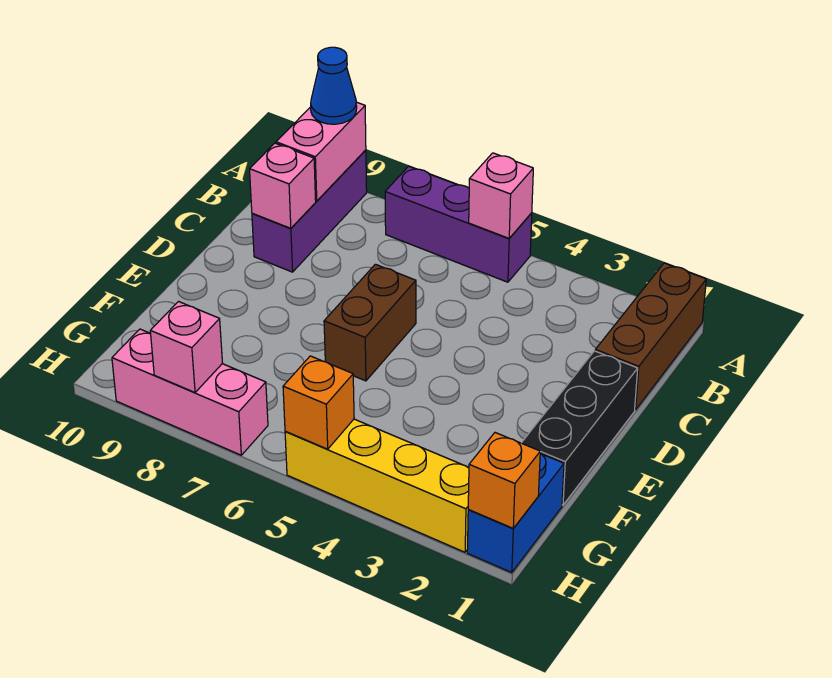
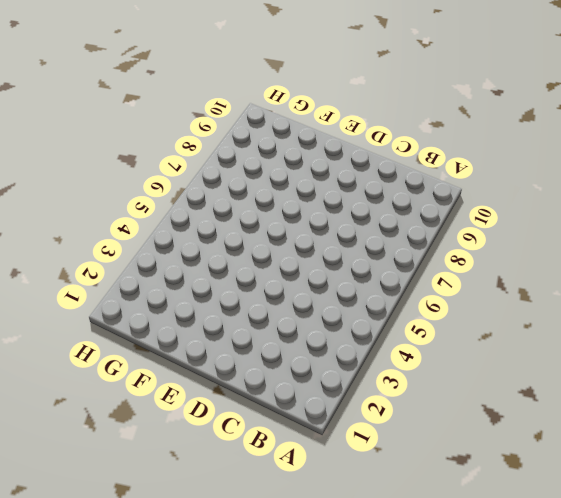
none -> brown 1x3 brick [595,263,706,410]
none -> purple 1x3 brick [385,166,532,282]
none -> purple 1x3 brick [252,150,367,272]

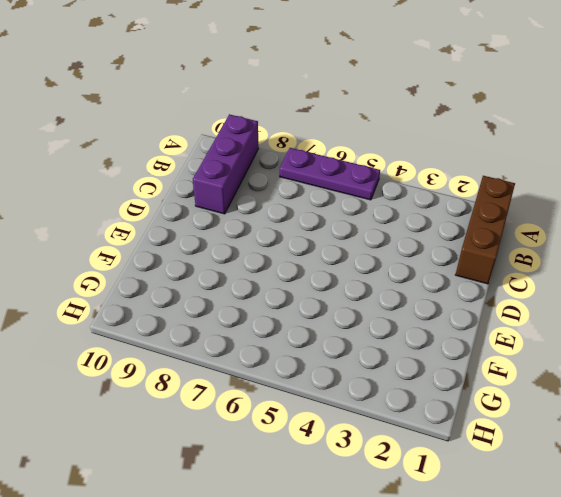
purple 1x3 plate [280,148,380,200] -> purple 1x3 brick [385,166,532,282]
none -> black 1x3 brick [522,351,638,505]
none -> brown 1x2 brick [324,264,416,381]
none -> blue 1x2 brick [467,454,564,573]

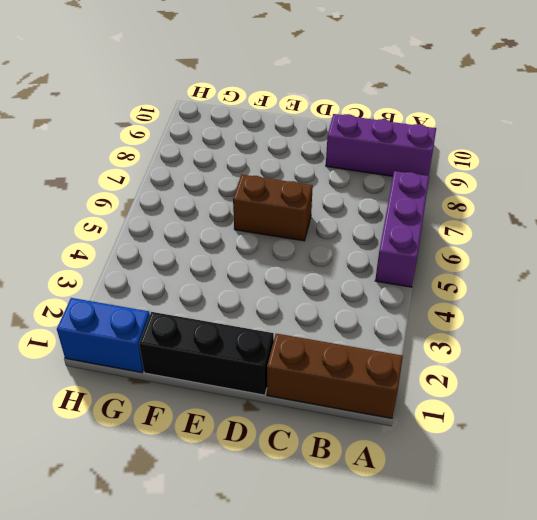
none -> yellow 1x4 brick [285,419,469,552]
none -> pink 1x3 brick [112,329,268,455]
none -> pink 1x1 brick [469,153,533,238]

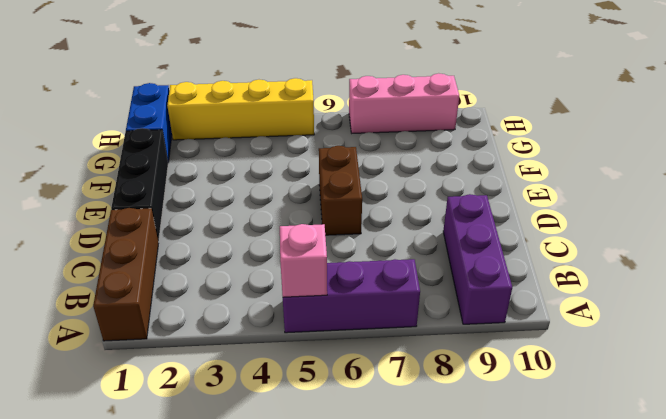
none -> pink 1x2 brick [276,102,366,201]
none -> pink 1x1 brick [250,143,316,228]
none -> orange 1x1 brick [468,433,540,528]

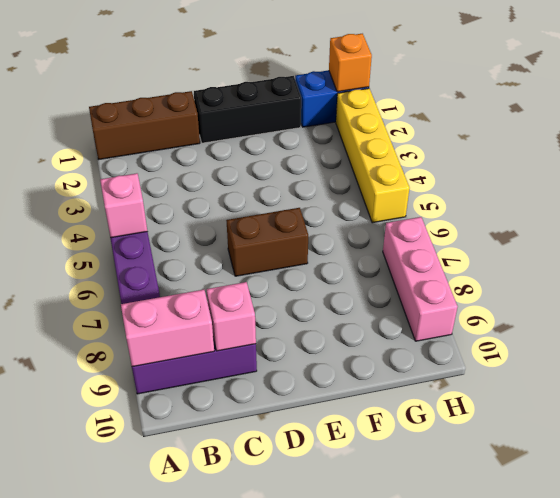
none -> orange 1x1 brick [283,356,354,449]
none -> pink 1x1 brick [150,302,222,392]
none -> blue 1x1 cone [311,47,357,124]

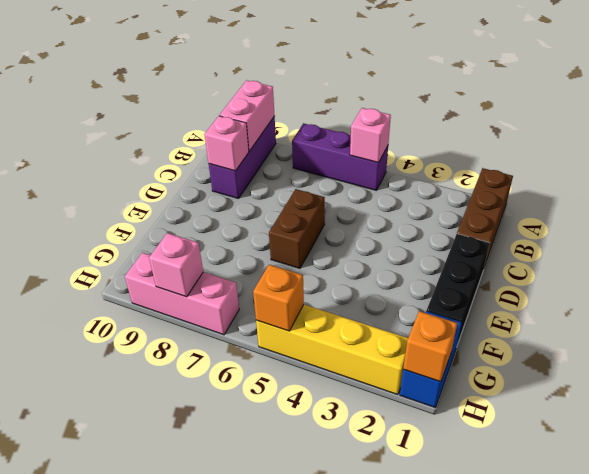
none -> blue 1x1 cone [311,47,357,124]

